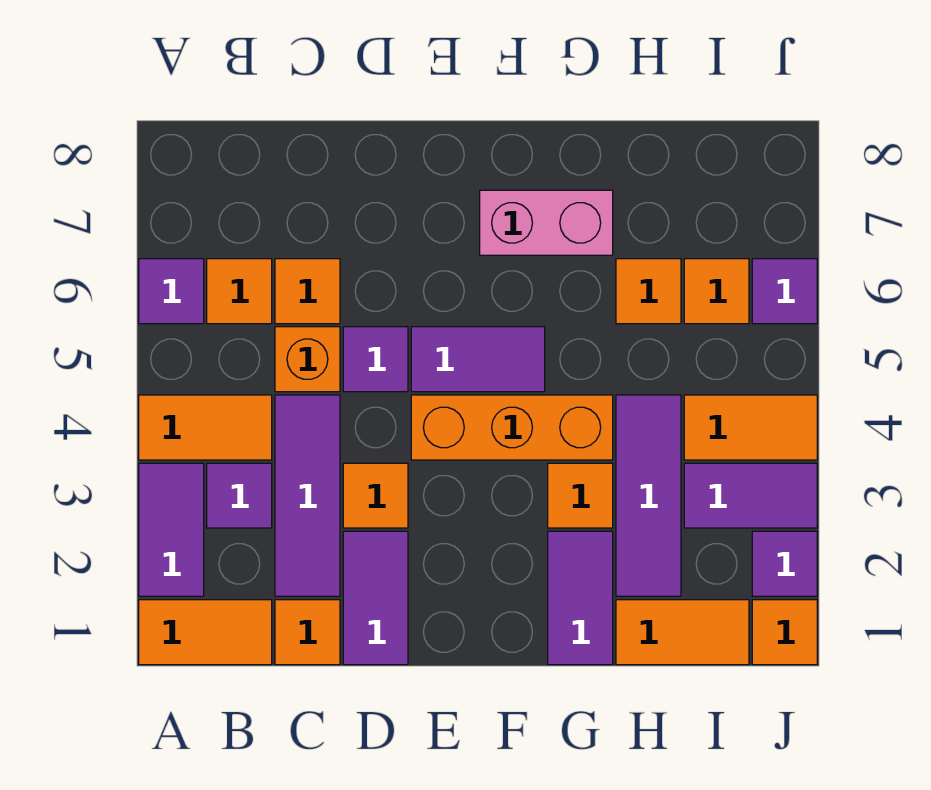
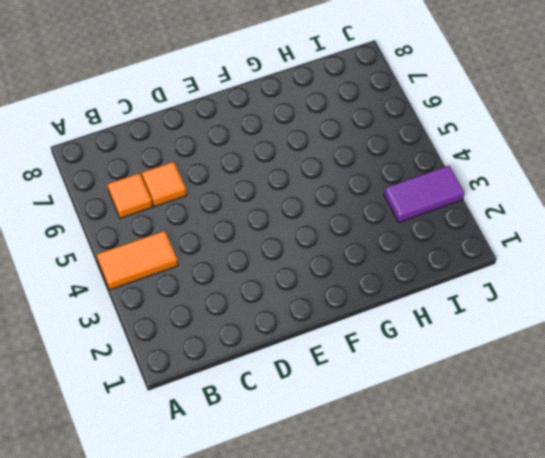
none -> orange 1x2 tile [139,600,272,665]
none -> purple 1x2 tile [139,463,204,596]
none -> purple 1x1 tile [139,259,204,324]

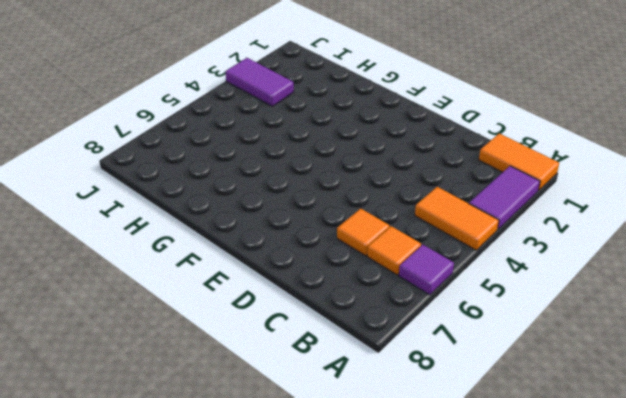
none -> purple 1x1 tile [207,463,272,528]
none -> orange 1x1 tile [275,600,340,665]
none -> purple 1x3 tile [275,395,340,596]

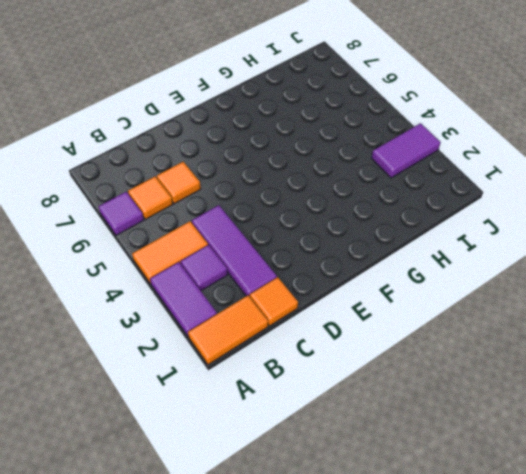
none -> orange 1x1 brick [275,327,340,392]
none -> purple 1x2 tile [343,531,408,665]
none -> orange 1x1 tile [343,463,408,528]

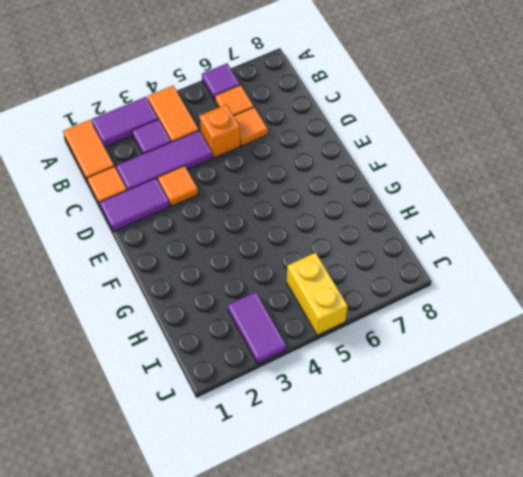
yellow 1x2 brick [287,253,348,335] -> none
none -> purple 1x1 tile [343,327,408,392]
none -> orange 1x3 brick [411,395,613,460]
none -> purple 1x2 tile [411,327,545,392]

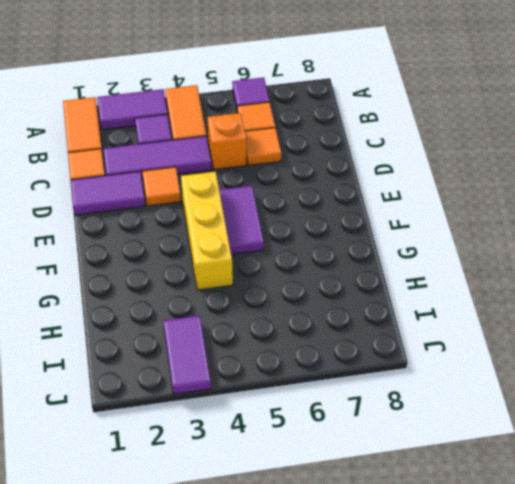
yellow 1x3 brick [181,172,233,290] -> orange 1x3 brick [411,395,613,460]
none -> purple 1x1 tile [343,327,408,392]
none -> pink 1x2 brick [480,190,613,255]
none -> purple 1x2 tile [548,531,613,665]

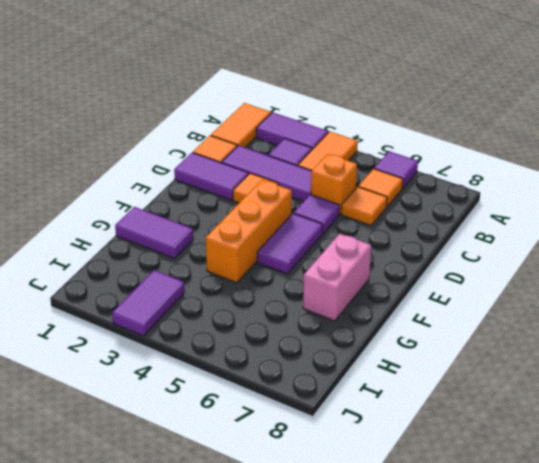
none -> orange 1x1 tile [548,463,613,528]
none -> orange 1x2 tile [616,600,749,665]
none -> purple 1x3 tile [616,395,681,596]

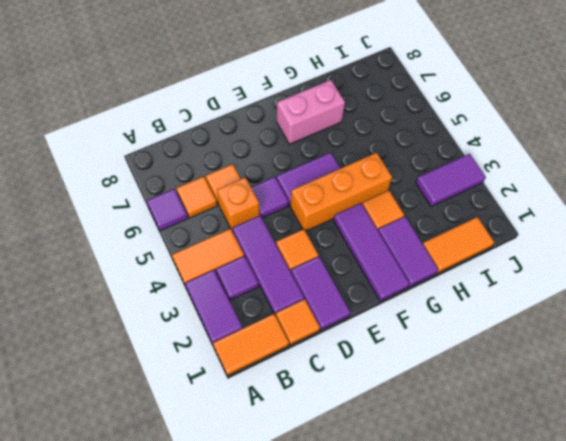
purple 1x3 tile [333,203,410,301] -> purple 1x3 tile moved to [616,395,681,596]
none -> orange 1x1 tile [616,259,681,324]
none -> orange 1x2 tile [684,395,817,460]
none -> orange 1x1 tile [684,259,749,324]

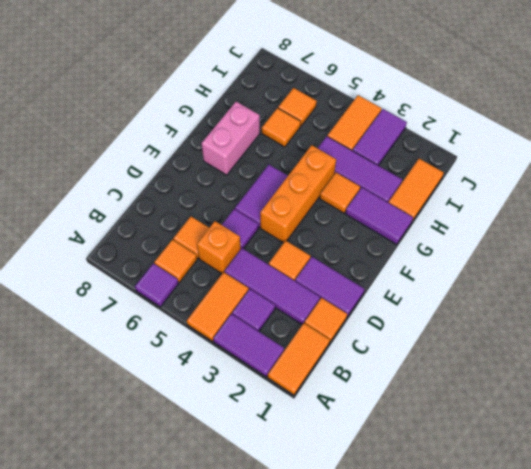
none -> orange 1x1 tile [752,600,817,665]
none -> purple 1x1 tile [752,531,817,596]
none -> purple 1x1 tile [752,259,817,324]

